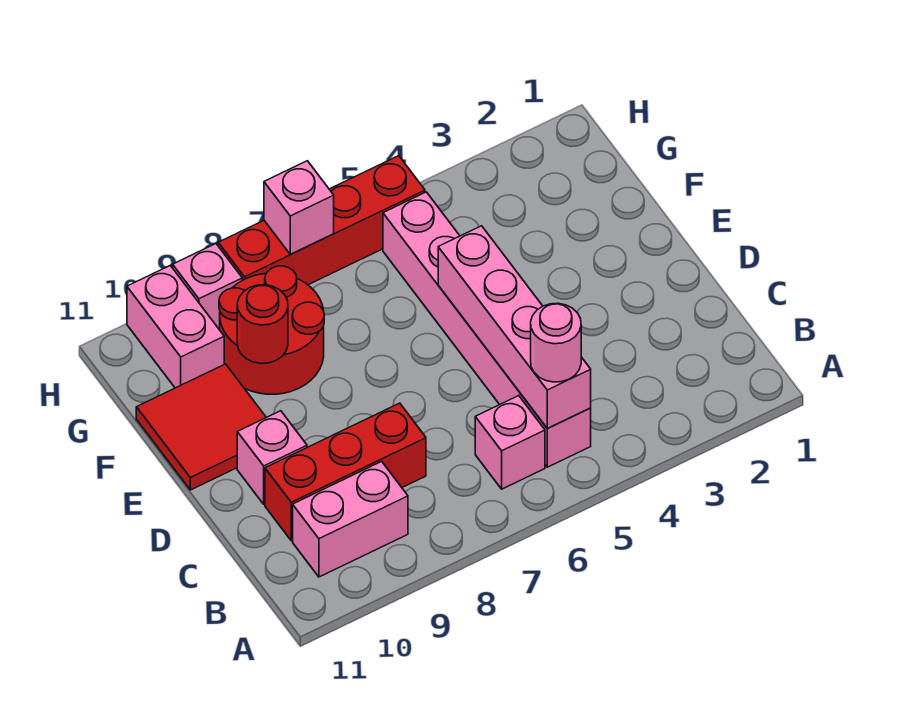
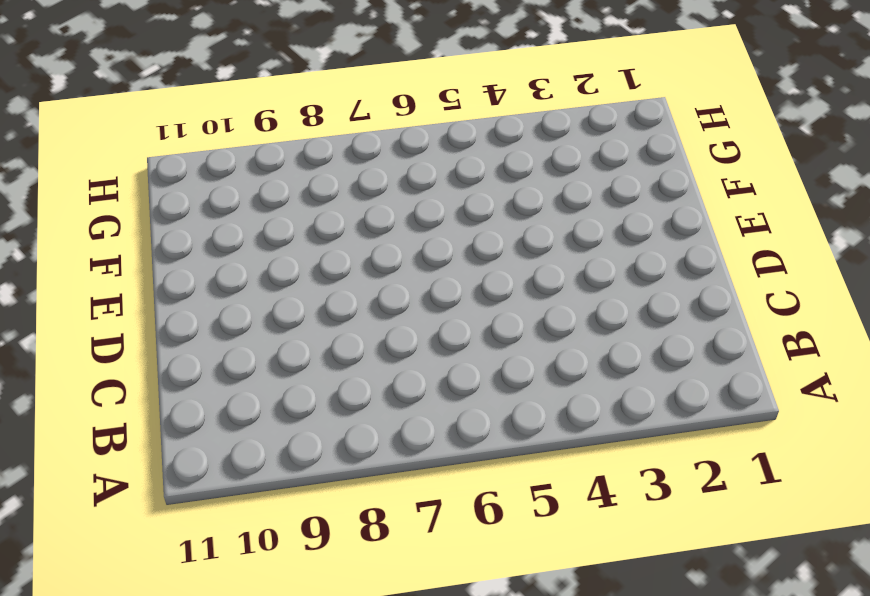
none -> pink 1x6 brick [383,192,591,467]
none -> pink 1x1 brick [475,396,545,489]
none -> pink 1x2 brick [293,461,408,577]

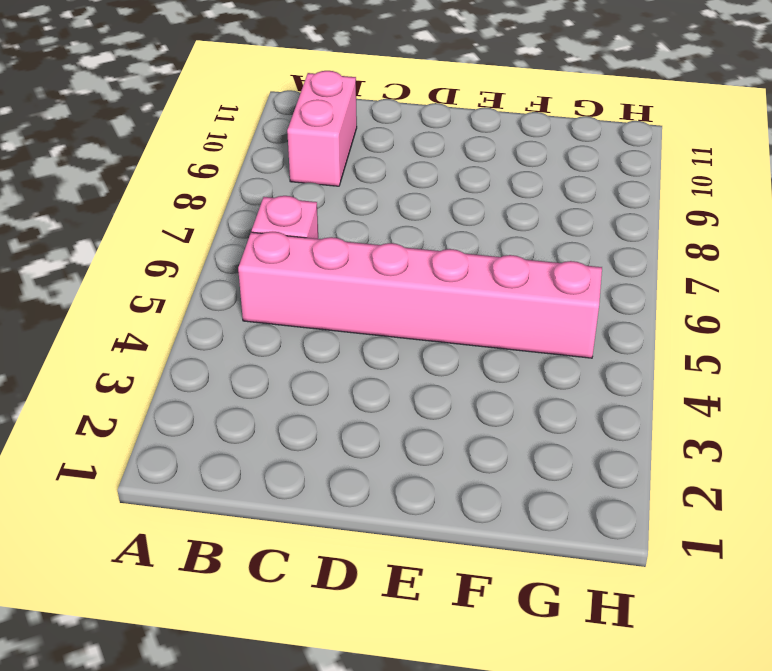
none -> red 1x3 brick [265,403,426,541]
none -> pink 1x1 brick [237,411,307,504]
none -> red 2x2 tile [136,364,266,490]

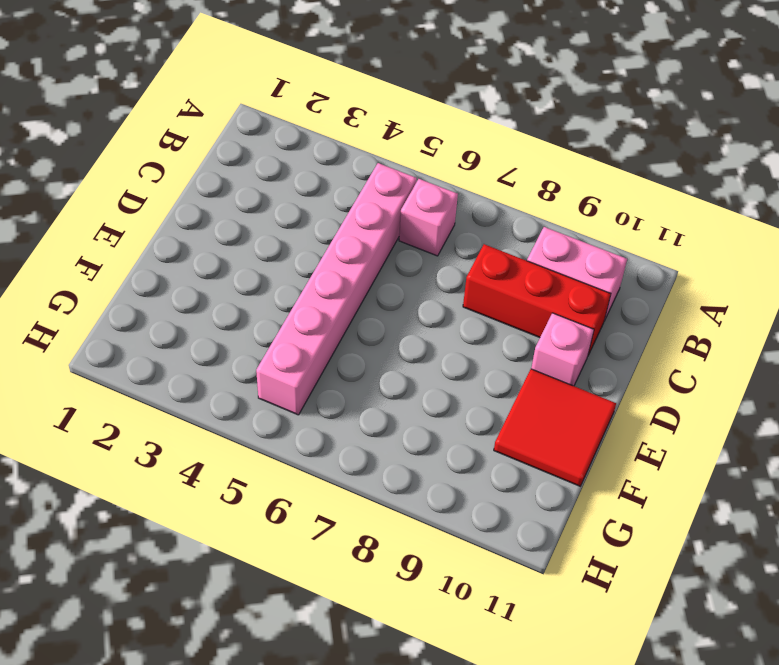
none -> red 2x2 round brick [219,266,324,394]
none -> pink 1x2 brick [127,266,224,388]
none -> red 1x4 brick [218,156,425,285]

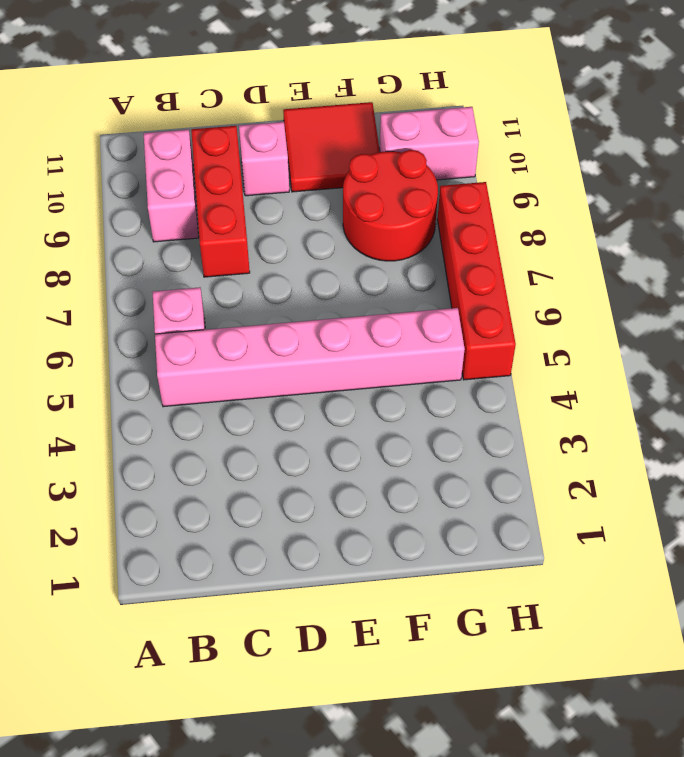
none -> pink 1x1 brick [173,244,242,328]
none -> pink 1x4 brick [438,226,591,429]
none -> red 1x1 round brick [237,285,288,364]

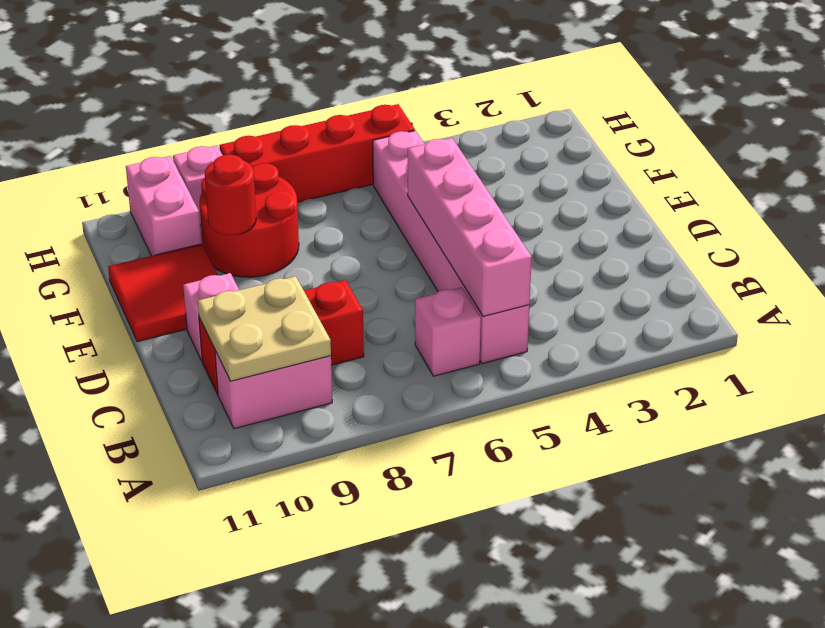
tan 2x2 plate [198,276,331,381] -> none
none -> pink 1x1 brick [264,161,334,254]
none -> pink 1x1 round brick [531,303,581,382]

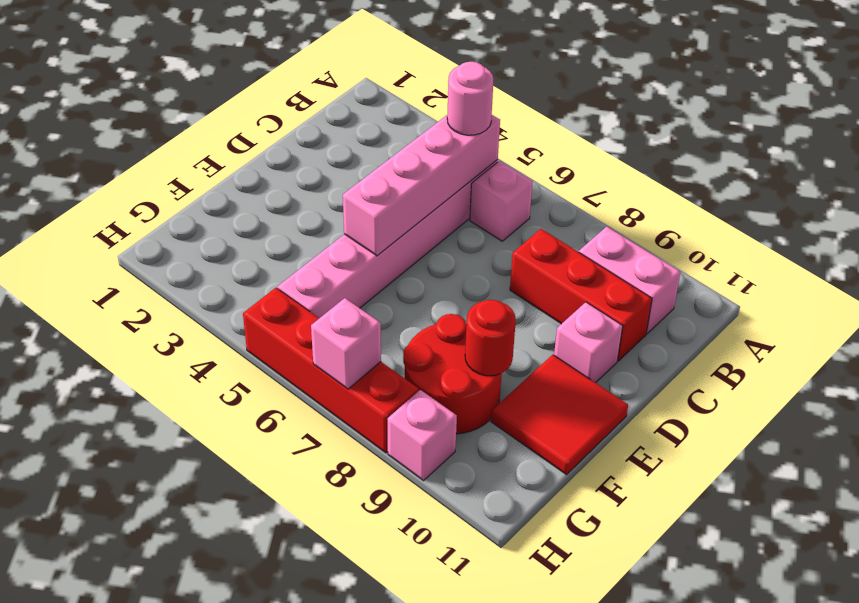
none -> pink 1x2 brick [127,266,224,388]

